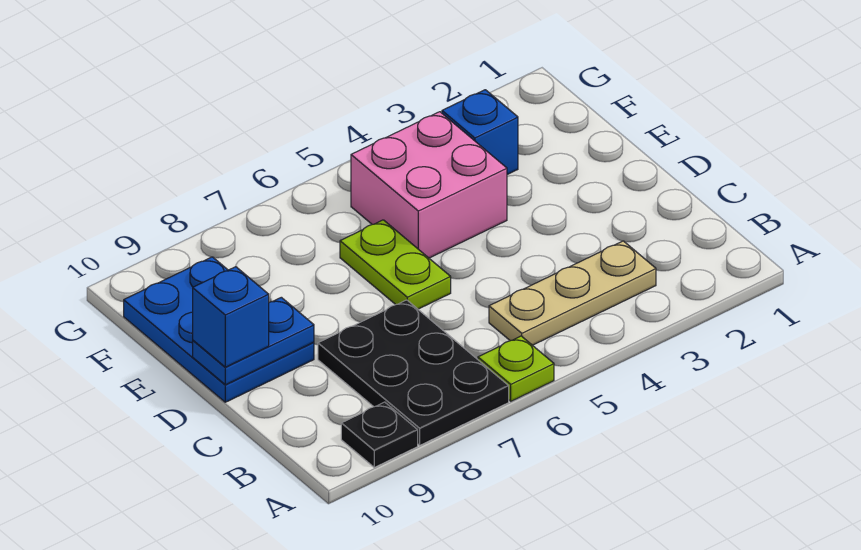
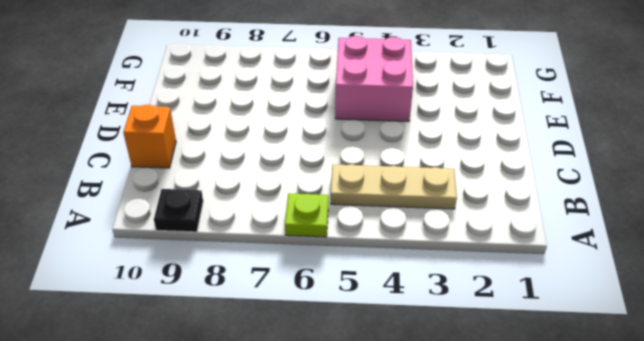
orange 1x1 brick [123,105,176,168] -> none
none -> black 2x3 plate [318,300,509,445]
none -> lime 1x2 plate [340,220,451,309]

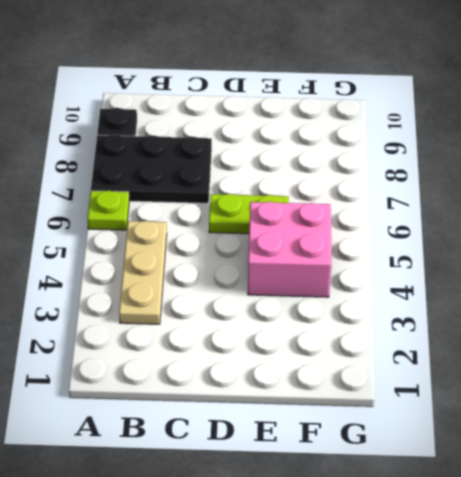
none -> blue 2x3 plate [124,257,314,402]
none -> blue 1x1 brick [442,90,518,175]

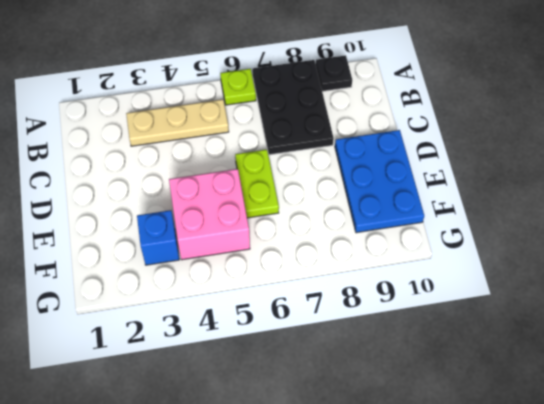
none -> blue 1x2 plate [193,297,314,385]
none -> blue 1x1 brick [193,267,269,367]

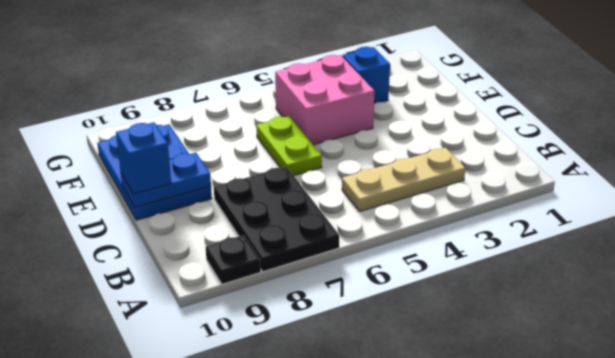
none -> lime 1x1 plate [478,336,554,401]

